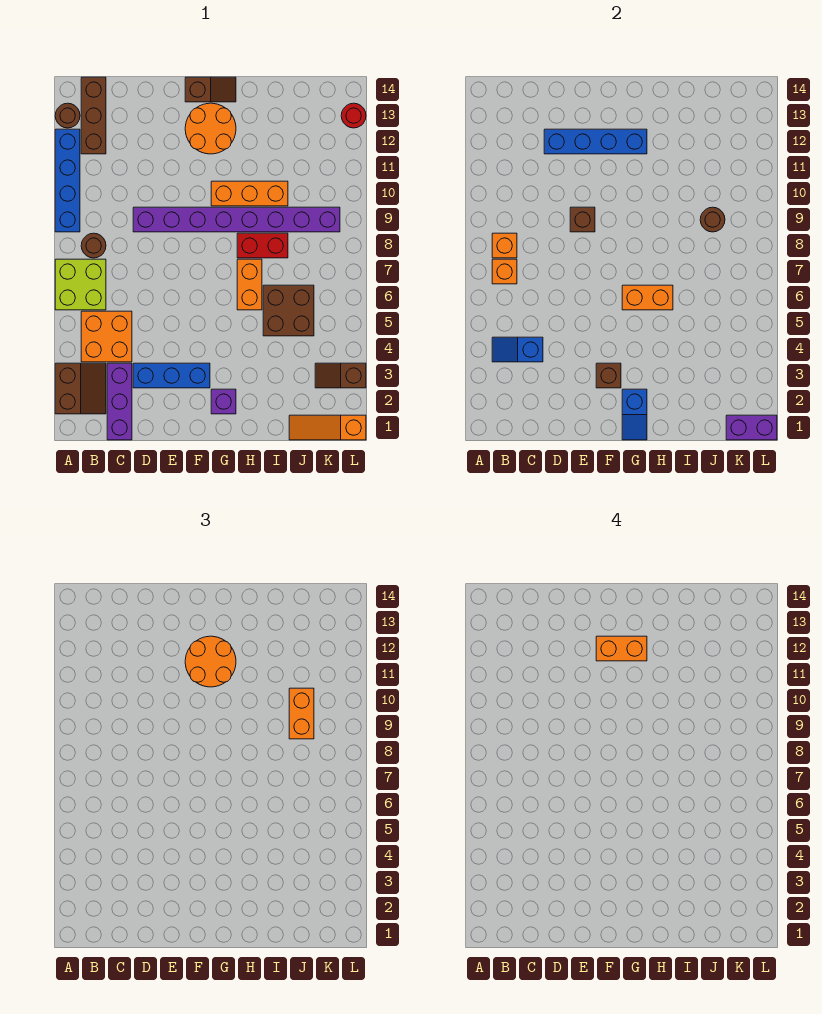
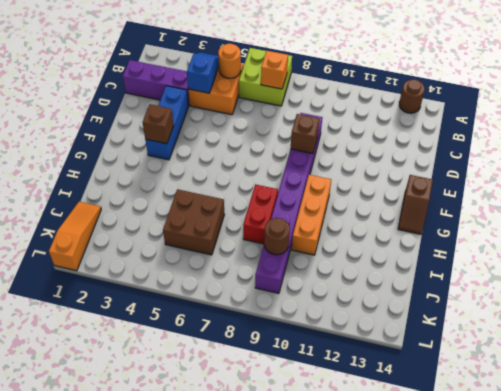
orange 1x1 round brick [218,44,241,78] -> none
none -> brown 2x2 slope [55,363,106,414]
none -> blue 1x4 brick [55,129,80,232]
none -> brown 1x1 round brick [81,233,106,258]
none -> brown 1x3 brick [81,77,106,154]

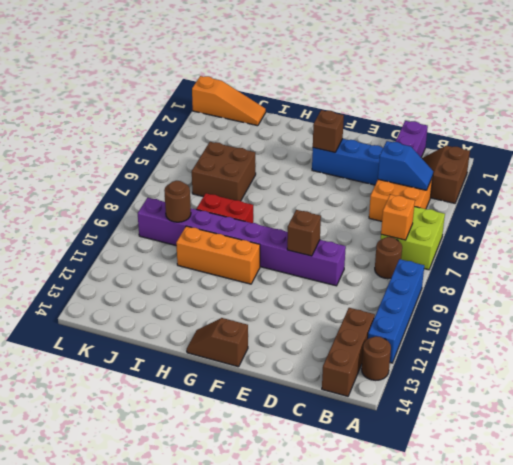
none -> orange 2x2 round brick [185,103,236,154]
none -> purple 1x1 brick [211,389,236,414]
none -> orange 1x2 brick [237,259,262,310]
none -> brown 1x2 slope [315,363,366,388]

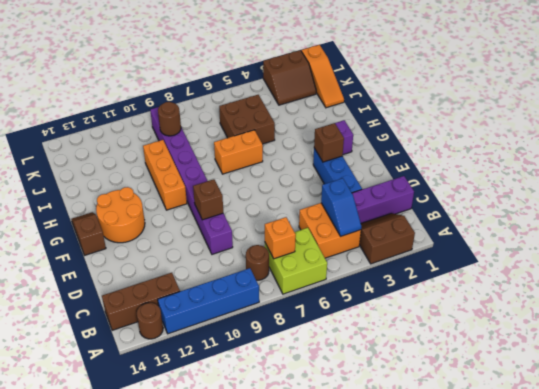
brown 2x2 slope [263,50,316,105] -> brown 1x2 slope [315,363,366,388]
none -> red 1x2 brick [237,233,288,258]
none -> red 1x1 round brick [341,103,366,128]
none -> orange 1x1 brick [492,233,517,258]
none -> blue 1x4 brick [544,129,647,154]

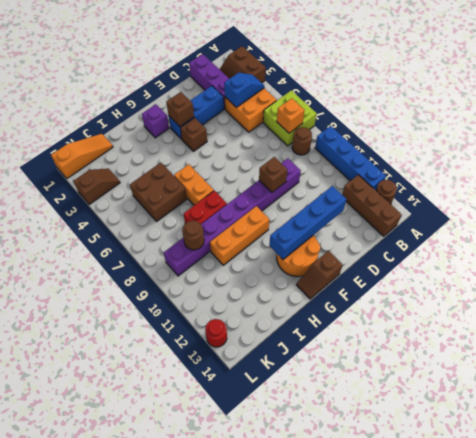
brown 1x1 brick [181,118,207,151] -> none
none -> orange 1x1 brick [492,233,517,258]
none -> blue 1x2 slope [622,389,647,440]
none -> orange 1x2 brick [622,285,673,310]
none -> purple 1x2 brick [726,415,777,440]

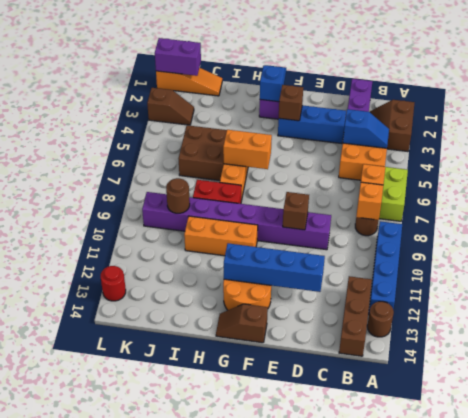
none -> orange 2x2 round brick [185,636,236,687]
none -> orange 1x2 brick [289,688,314,739]
none -> orange 1x2 brick [596,636,647,661]

